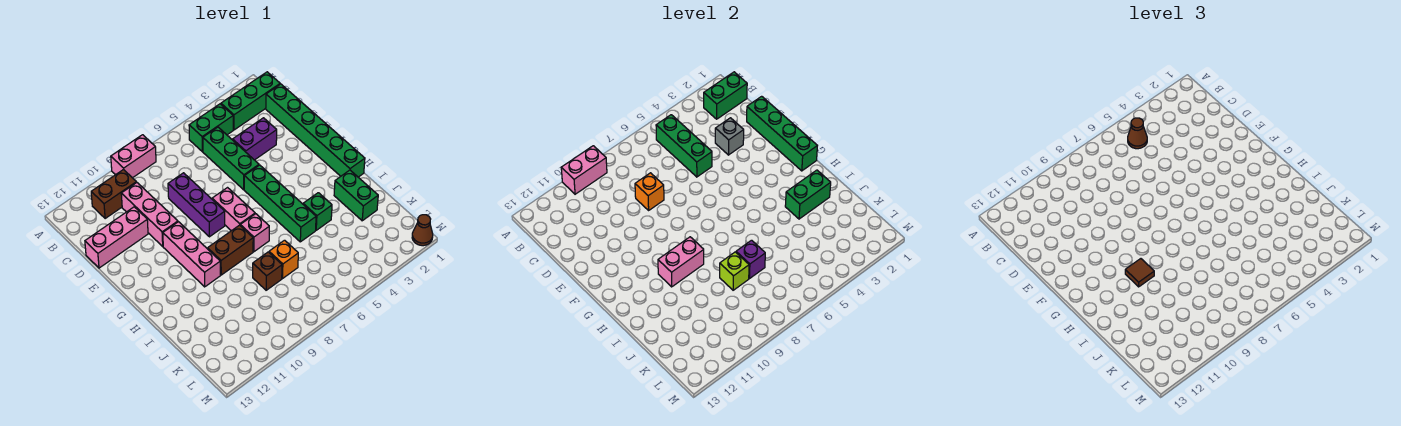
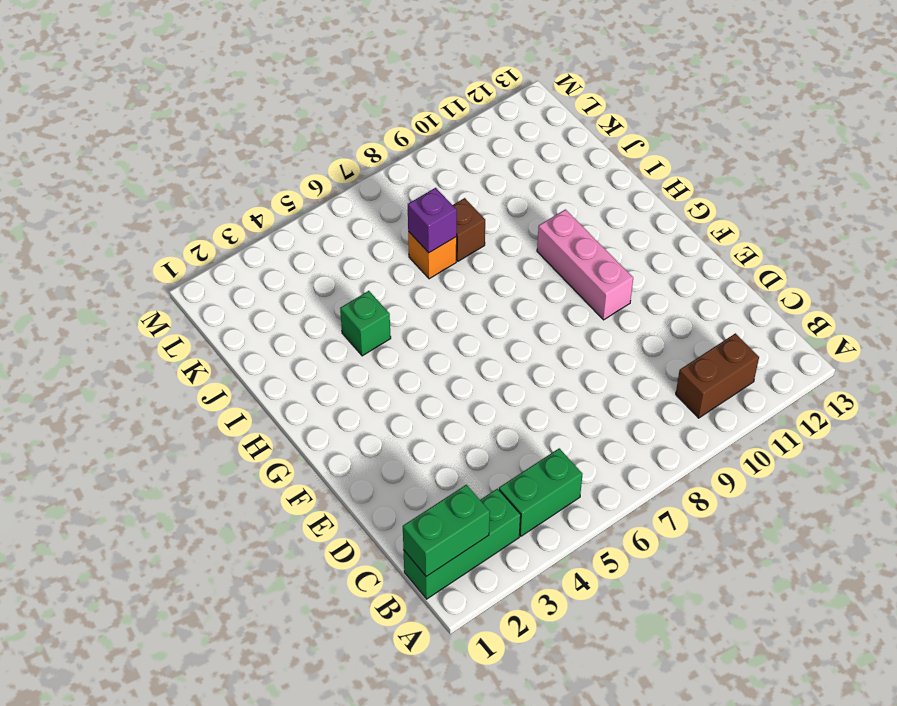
none -> pink 1x2 brick [111,135,156,178]
none -> green 1x6 brick [266,84,365,177]
none -> green 1x3 brick [203,127,259,190]
none -> pink 1x3 brick [121,183,178,246]

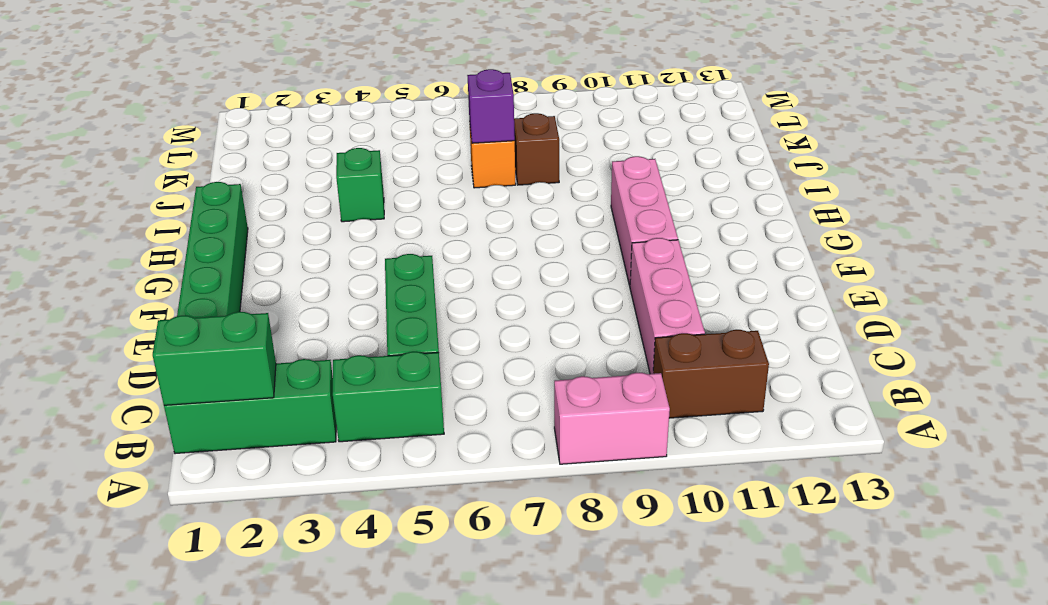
none -> purple 1x2 brick [233,118,277,160]
none -> purple 1x3 brick [168,173,225,237]
none -> pink 1x3 brick [85,207,148,268]
none -> green 1x4 brick [244,165,316,242]

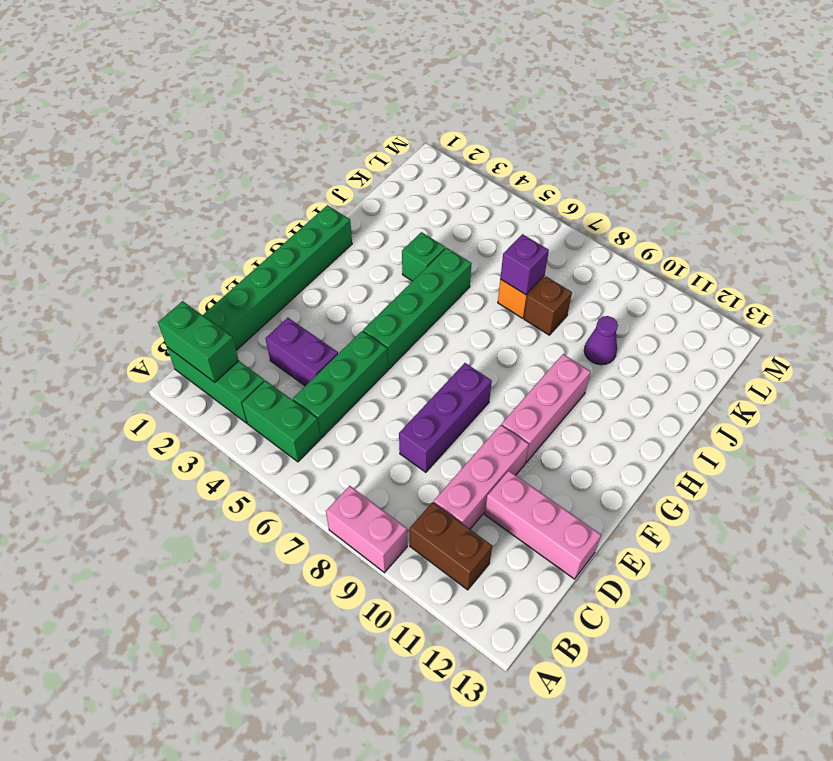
purple 1x1 cone [584,316,618,365] -> none
none -> pink 1x2 brick [212,188,255,231]
none -> pink 1x1 brick [240,214,269,252]
none -> brown 1x2 brick [208,225,253,275]
none -> green 1x2 brick [334,170,378,221]

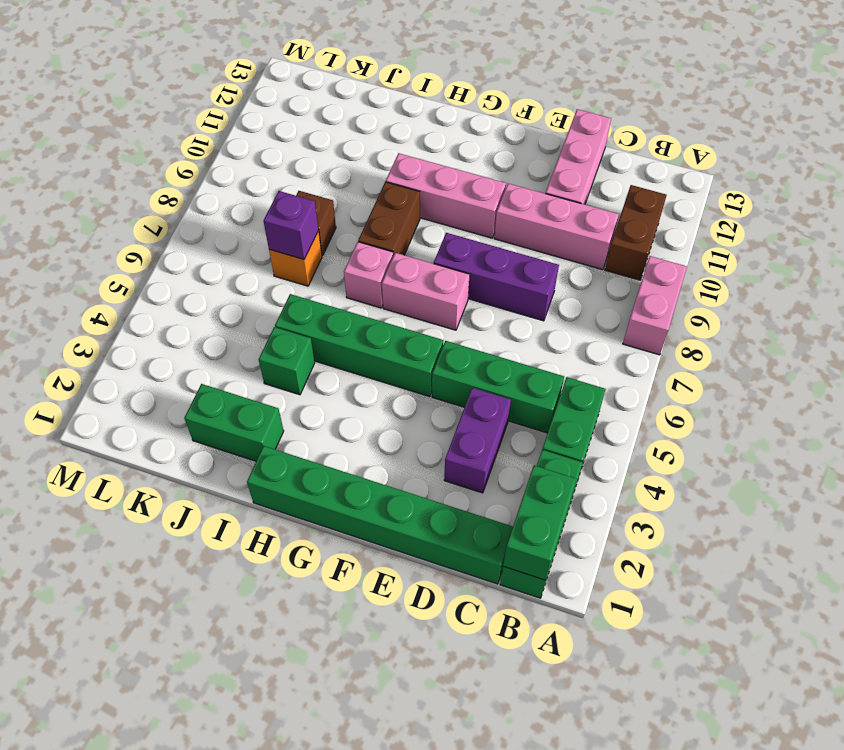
none -> brown 1x1 cone [412,215,433,246]
none -> pink 1x2 brick [561,146,607,194]
none -> green 1x3 brick [656,115,712,177]
none -> green 1x4 brick [747,96,817,171]

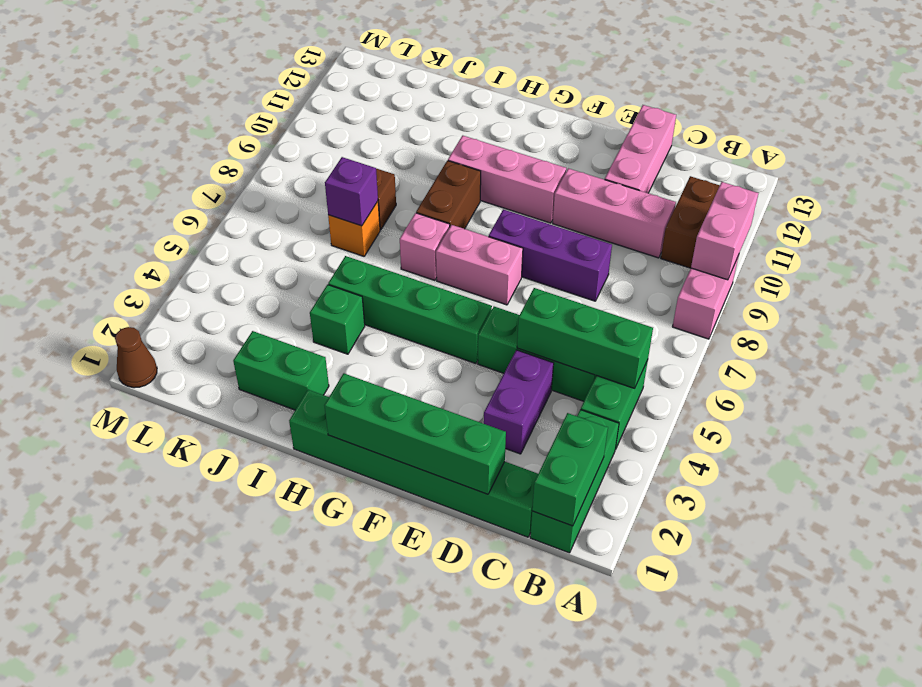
none -> grey 1x1 brick [715,118,744,155]
none -> orange 1x1 brick [635,173,664,210]
none -> pink 1x2 brick [658,237,704,287]
none -> green 1x2 brick [785,170,831,219]

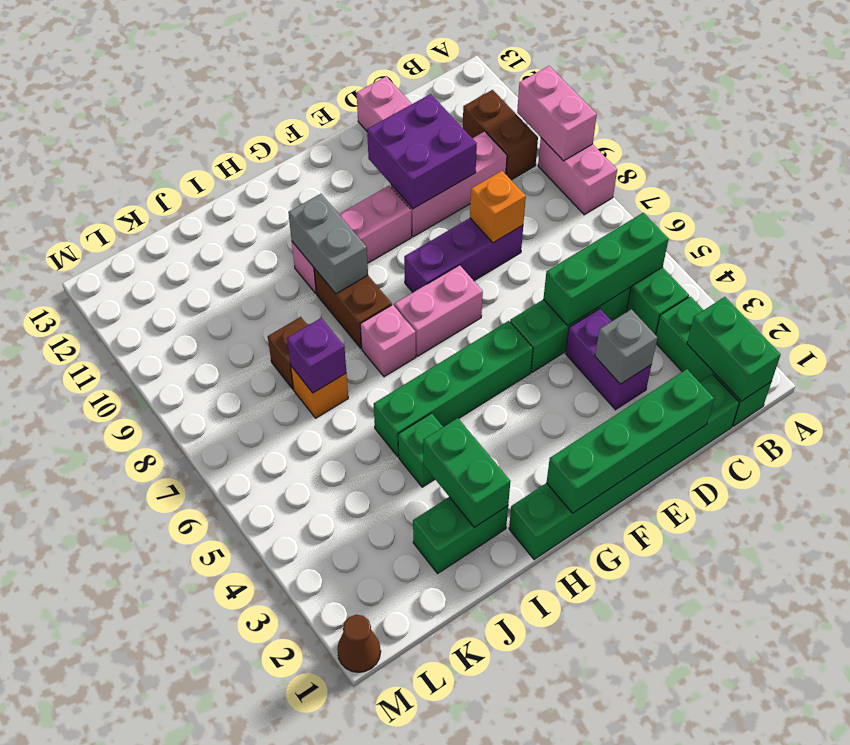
purple 2x2 brick [367,94,477,209] -> none
grey 1x2 brick [288,194,368,294] -> pink 1x2 brick [658,237,704,287]
none -> lime 1x1 brick [720,252,749,290]
none -> brown 1x1 cone [1128,118,1147,149]
none -> brown 1x1 tile [1125,259,1154,287]

